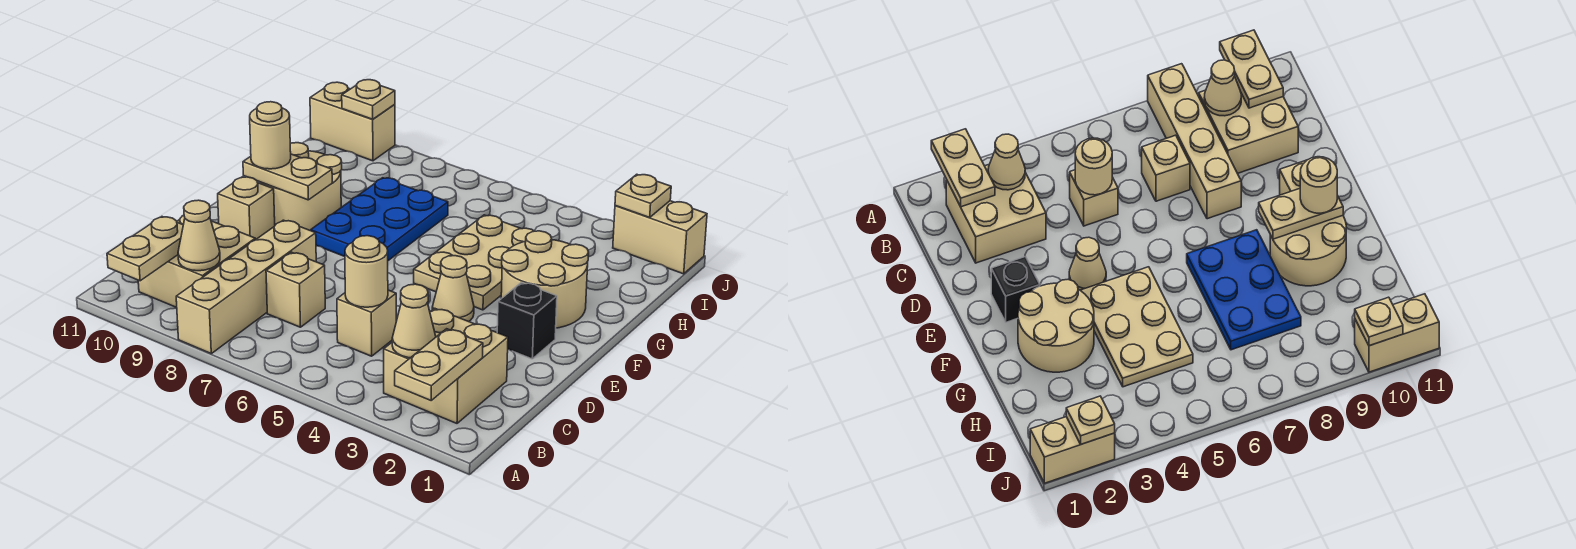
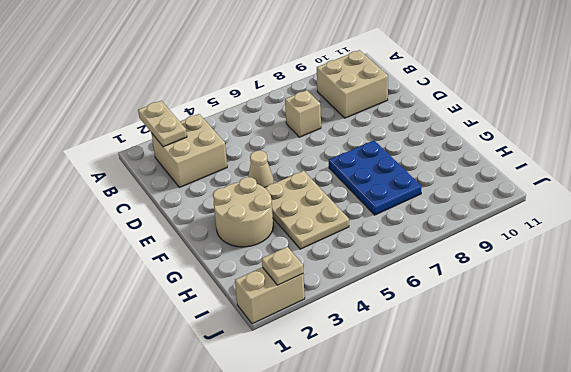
none -> tan 1x4 brick [176,220,316,354]
none -> tan 1x1 brick [337,290,396,356]
none -> black 1x1 brick [497,283,557,359]

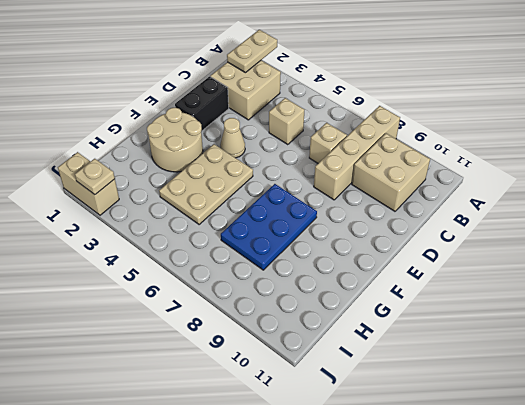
black 1x2 brick [175,76,229,131] -> black 1x1 brick [497,283,557,359]
none -> tan 1x1 brick [218,177,275,240]
none -> tan 2x2 round brick [260,143,342,231]
none -> tan 1x2 brick [310,82,395,161]

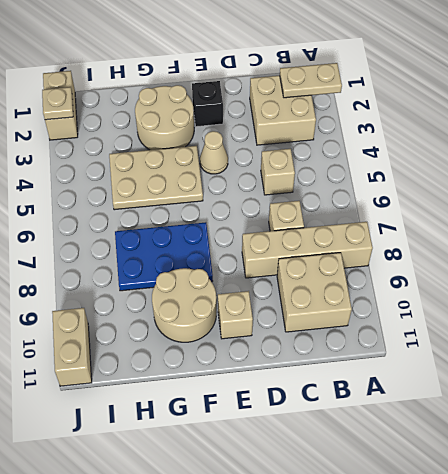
none -> tan 1x2 plate [107,217,183,281]
none -> tan 1x1 cone [392,284,436,358]
none -> tan 1x1 cone [178,200,220,271]

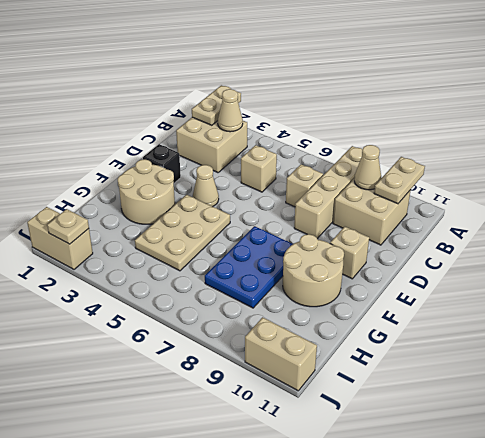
none -> tan 1x1 round brick [345,236,388,307]
none -> tan 1x2 plate [243,154,332,200]
none -> tan 1x1 plate [342,80,395,119]

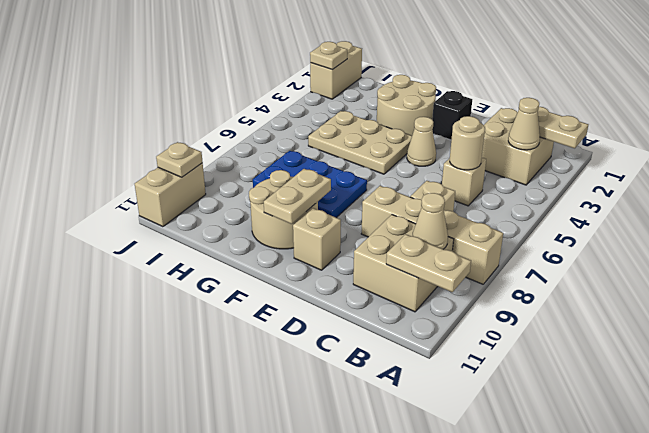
none -> tan 1x1 round brick [250,102,291,169]

